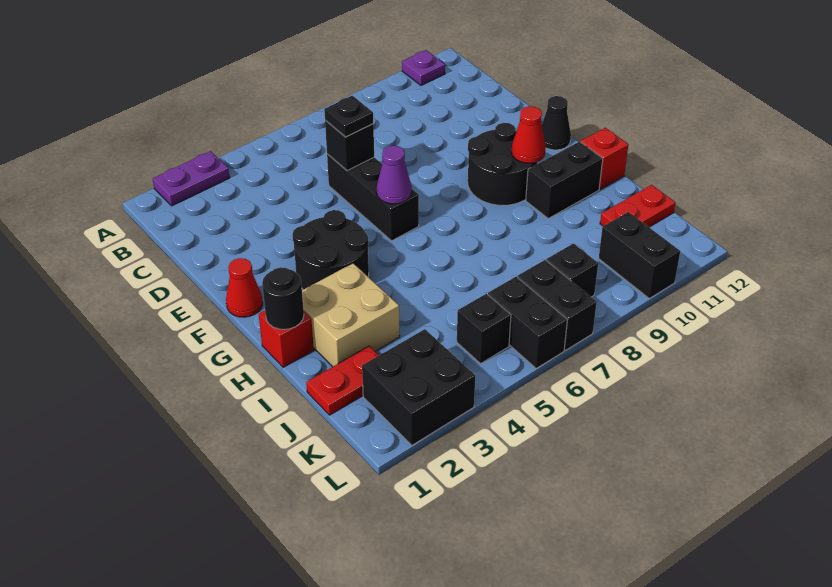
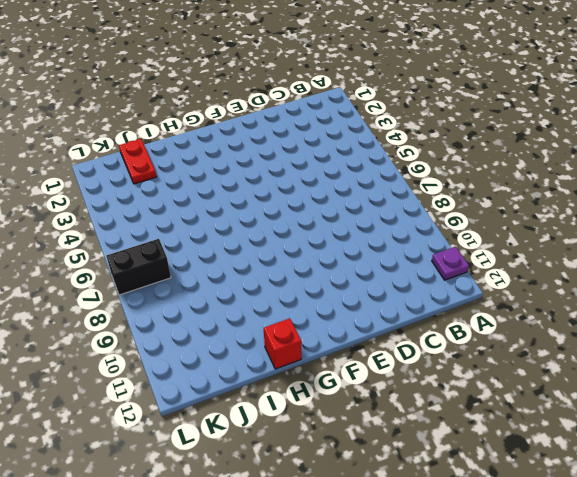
none -> purple 1x2 plate [153,151,230,206]
none -> black 1x3 brick [327,154,419,241]
none -> red 1x1 cone [226,258,263,317]

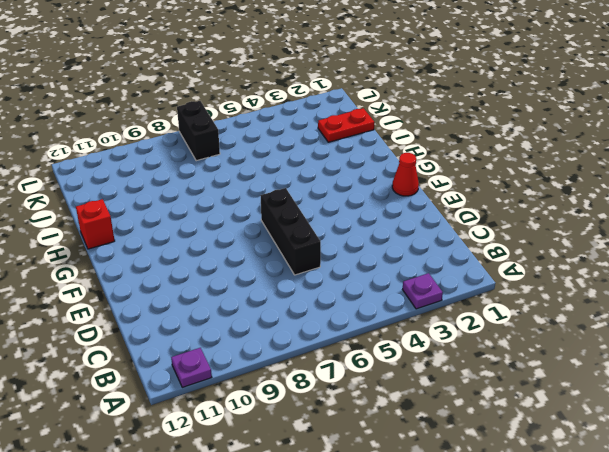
purple 1x1 plate [403,273,443,309] -> purple 1x2 plate [153,151,230,206]
none -> black 2x2 round brick [292,210,369,290]
none -> black 2x2 round brick [468,123,537,205]
none -> black 1x1 cone [542,96,571,150]

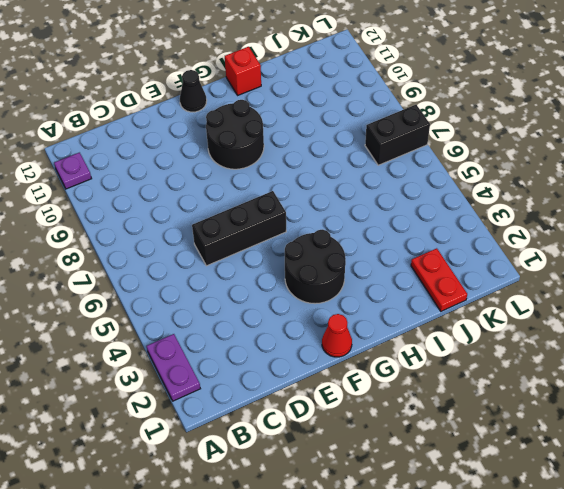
none -> red 1x1 brick [259,311,314,367]
none -> tan 2x2 brick [302,263,400,367]
none -> black 1x2 brick [526,141,603,218]

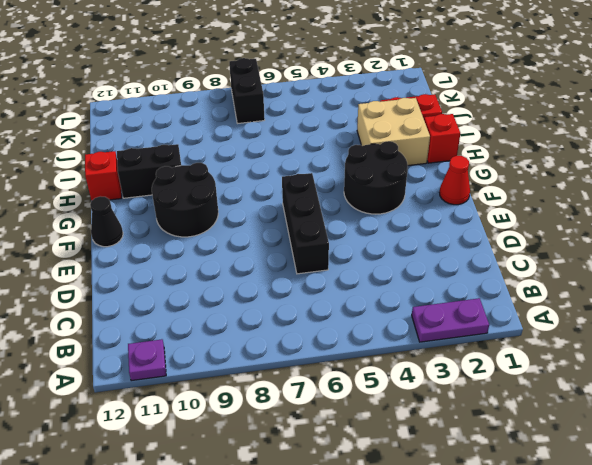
none -> red 1x2 plate [600,185,676,227]
none -> black 2x2 brick [362,329,475,445]
none -> black 1x1 brick [457,294,511,364]

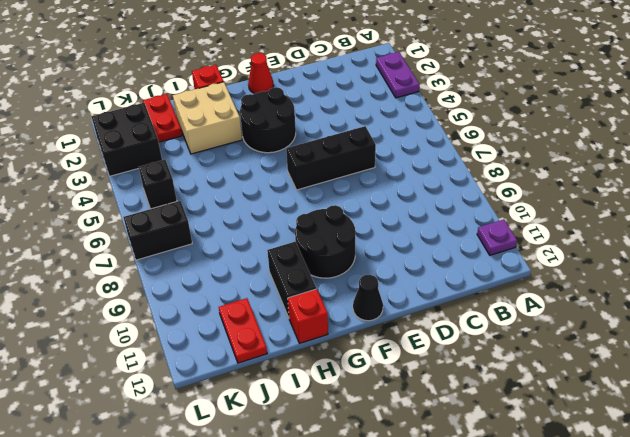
none -> black 1x2 brick [488,277,567,368]
none -> black 1x1 brick [546,243,598,297]
none -> black 1x2 brick [599,212,680,298]

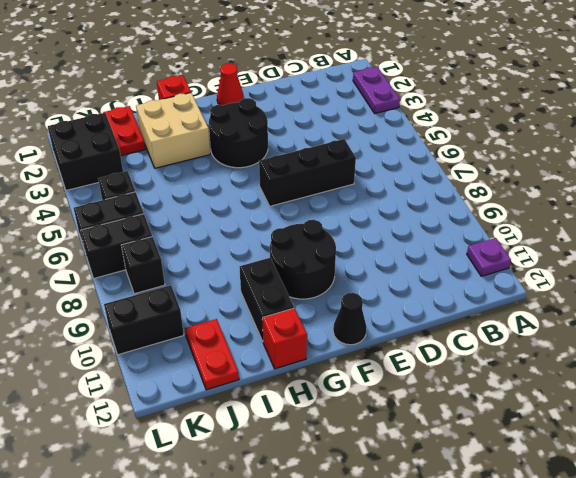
none -> black 1x1 brick [325,120,374,171]
none -> purple 1x1 cone [377,146,412,204]
none -> red 1x1 cone [512,106,546,163]

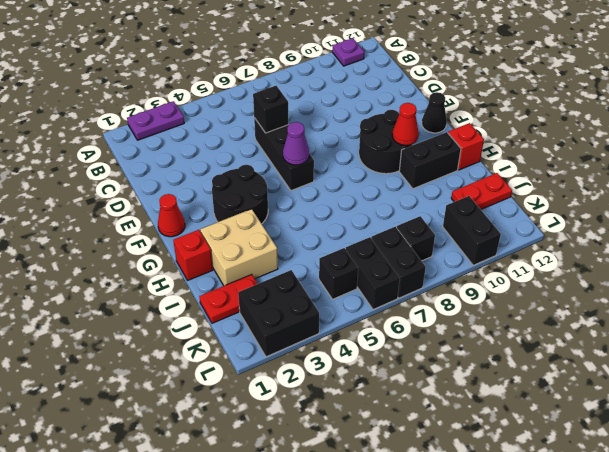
none -> black 1x1 round brick [262,267,304,330]
none -> black 1x1 plate [324,96,373,137]

